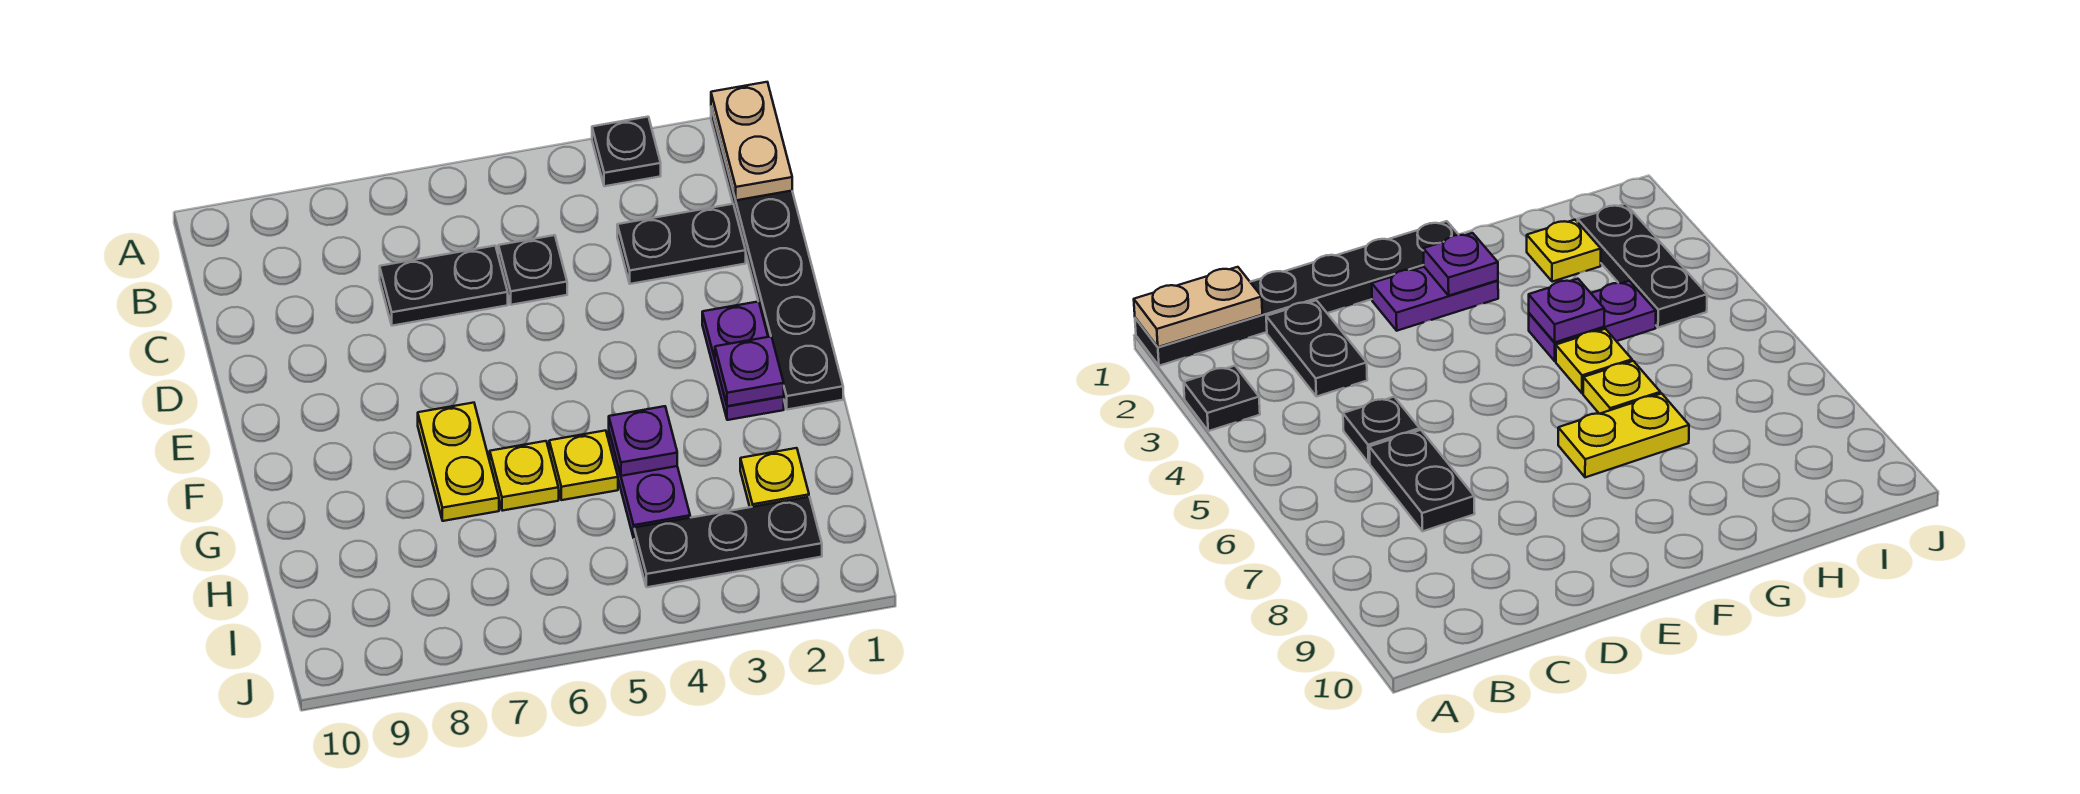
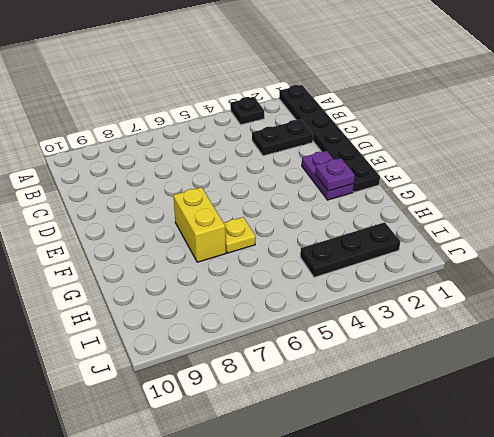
yellow 1x2 brick [173,187,226,262] -> yellow 1x2 plate [418,403,499,521]
none -> black 1x1 plate [498,235,567,305]
none -> black 1x2 plate [380,246,508,326]
none -> purple 1x2 plate [609,433,690,538]

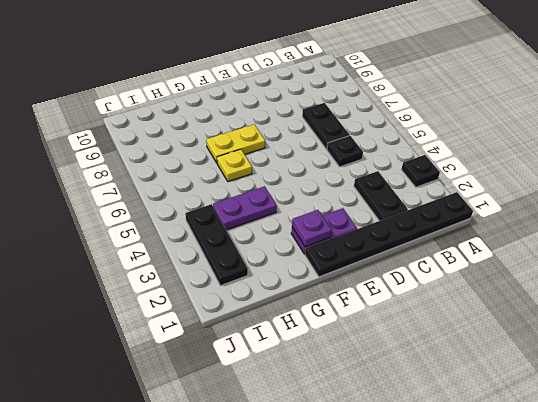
none -> yellow 1x1 plate [549,430,618,500]
none -> yellow 1x1 plate [740,448,809,507]
none -> tan 1x2 plate [711,82,792,200]

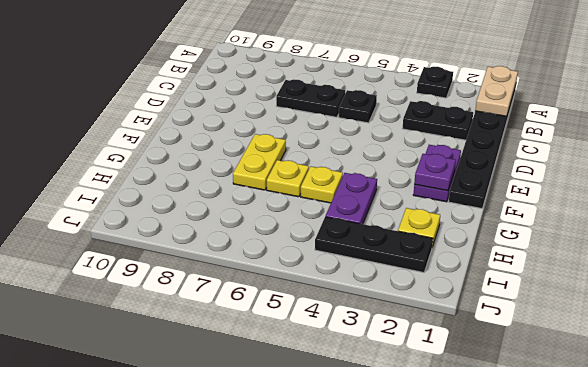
none -> purple 1x1 plate [609,406,677,476]

